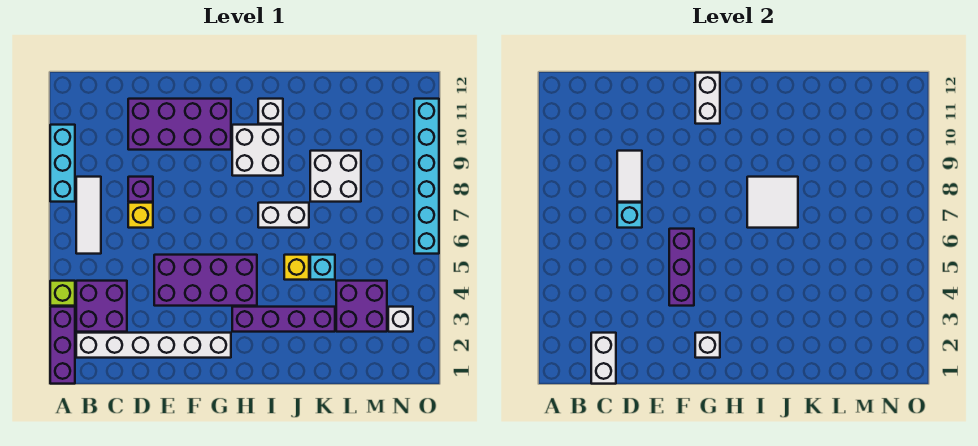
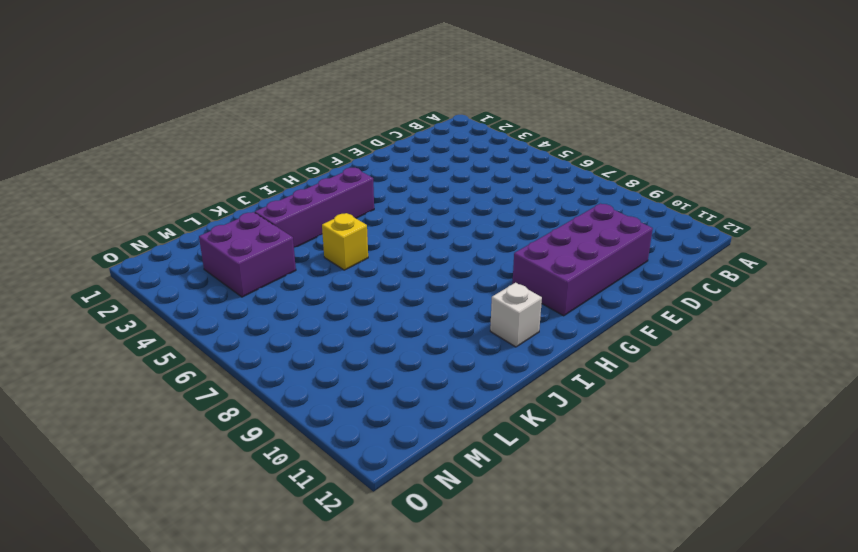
none -> purple 1x3 brick [50,307,75,384]
none -> lime 1x1 brick [50,281,75,306]
none -> cyan 1x3 brick [50,125,75,202]

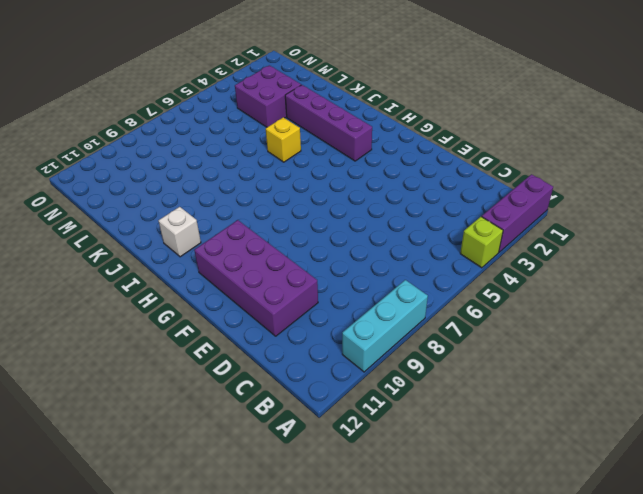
none -> white 1x6 brick [76,333,231,358]
none -> purple 2x2 brick [76,281,127,332]
none -> white 1x3 tile [76,177,101,254]

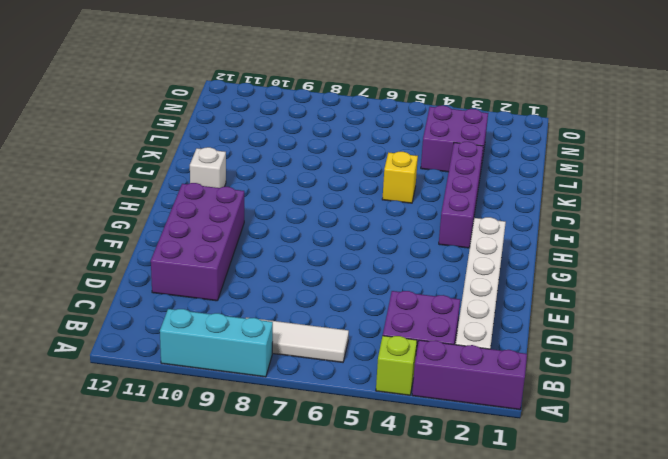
none -> yellow 1x1 brick [128,203,153,228]
none -> purple 1x1 brick [128,177,153,202]
none -> purple 2x4 brick [154,255,257,306]

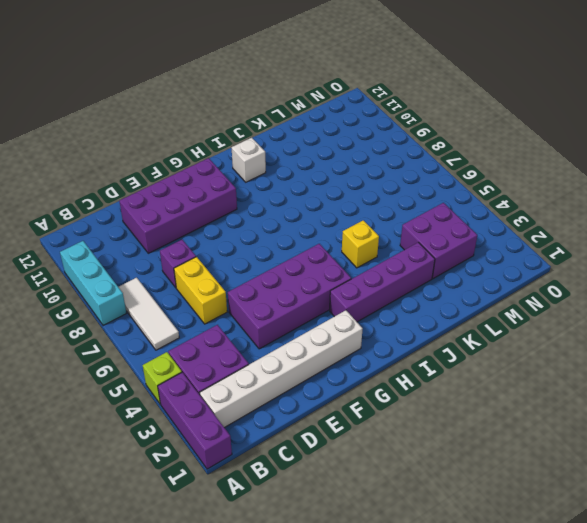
yellow 1x2 brick [174,257,227,324] -> yellow 1x1 brick [128,203,153,228]
none -> white 2x2 brick [232,125,283,176]
none -> white 1x2 brick [258,203,309,228]
none -> cyan 1x1 brick [310,255,335,280]

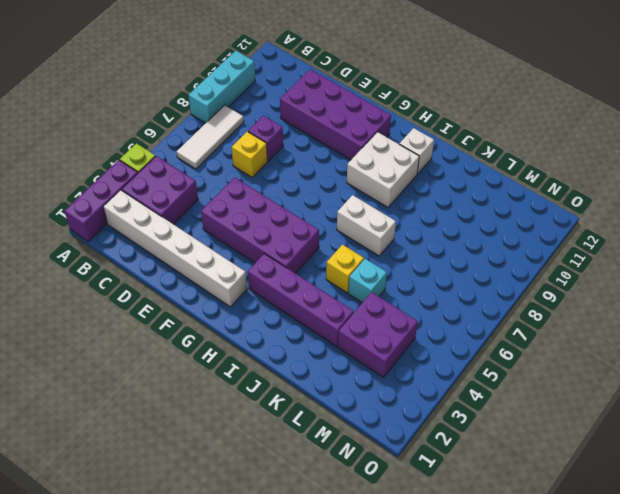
none -> white 2x2 brick [310,151,361,202]
none -> white 1x1 brick [388,307,413,332]
none -> cyan 1x6 brick [414,99,439,254]

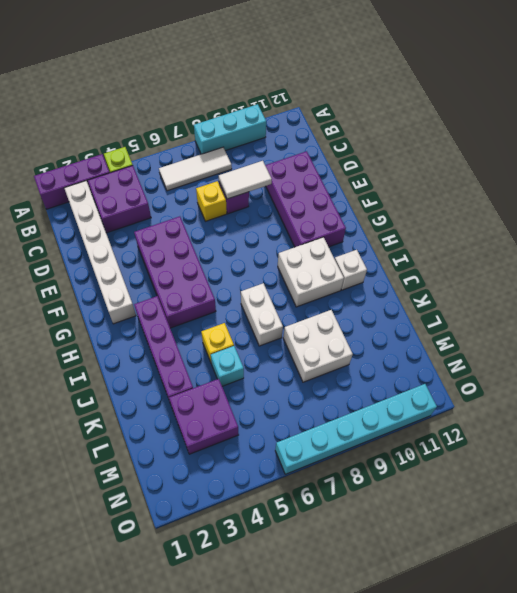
none -> white 1x1 brick [388,307,413,332]
none -> white 1x2 brick [591,333,616,384]
none -> cyan 1x1 brick [617,203,642,228]

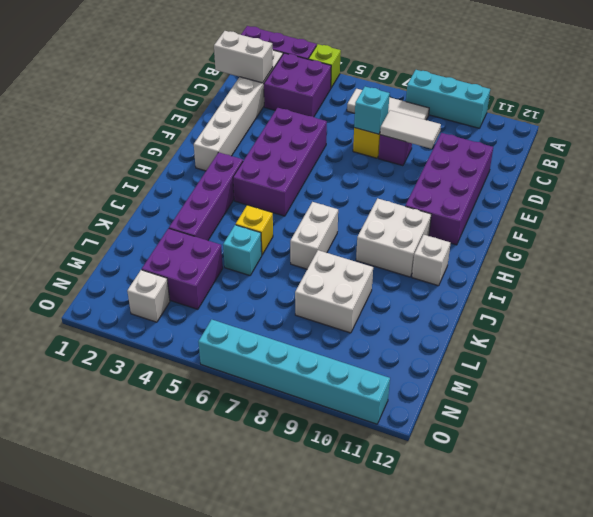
none -> purple 1x3 brick [669,229,694,306]
none -> white 1x1 brick [695,333,720,358]
none -> white 1x2 brick [695,73,720,124]

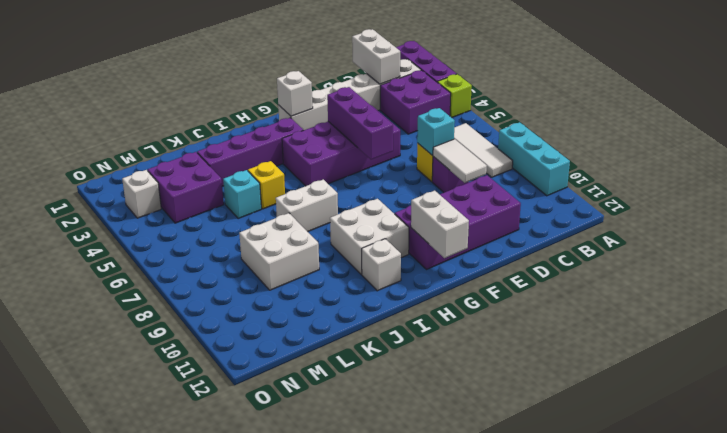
none -> cyan 1x6 brick [414,99,439,254]
none -> white 2x2 tile [747,177,798,228]

